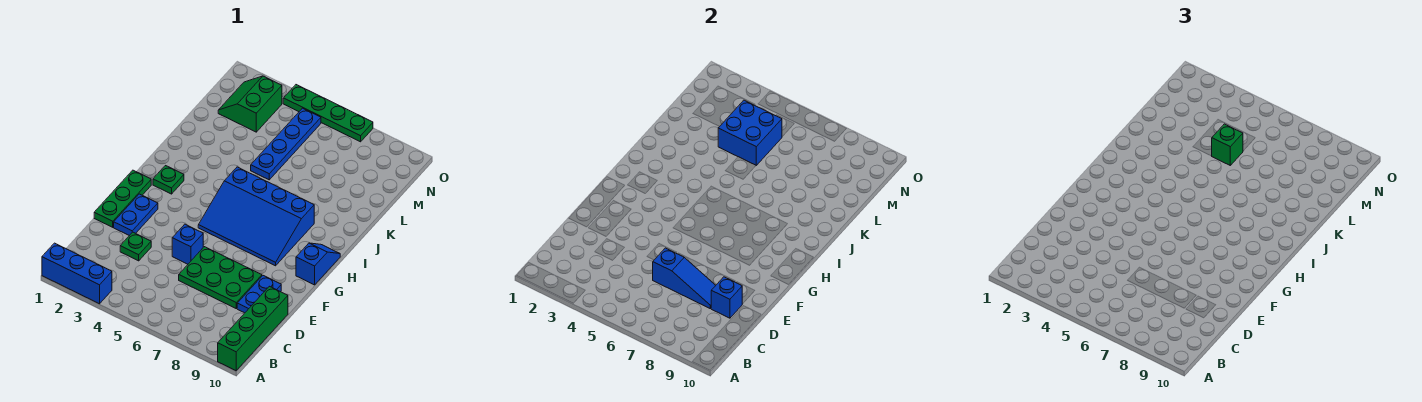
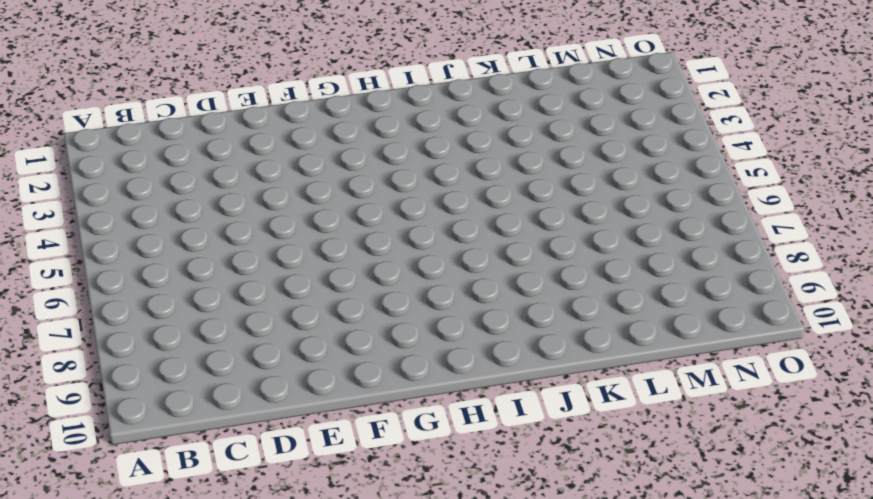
none -> blue 1x3 brick [42,243,112,304]
none -> green 1x4 brick [218,286,288,371]
none -> green 1x1 plate [120,232,151,261]

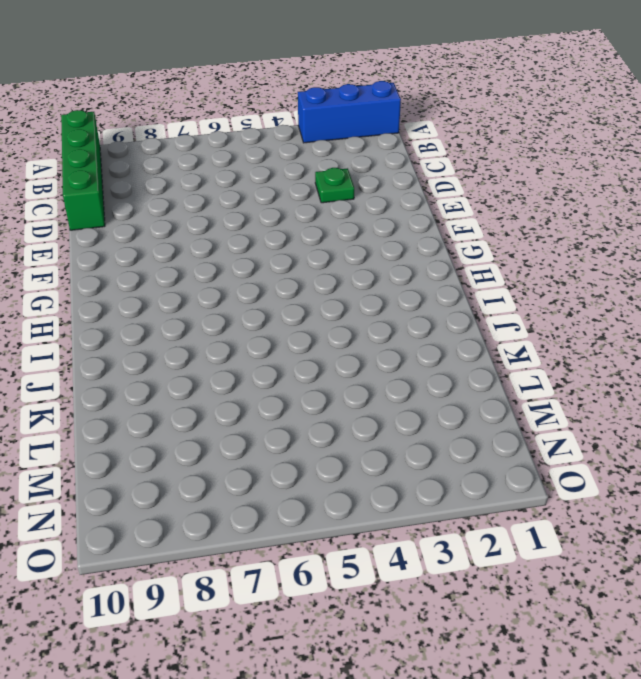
none -> green 2x3 plate [179,247,262,308]
none -> blue 1x2 plate [237,276,281,313]
none -> green 1x3 plate [94,170,151,227]

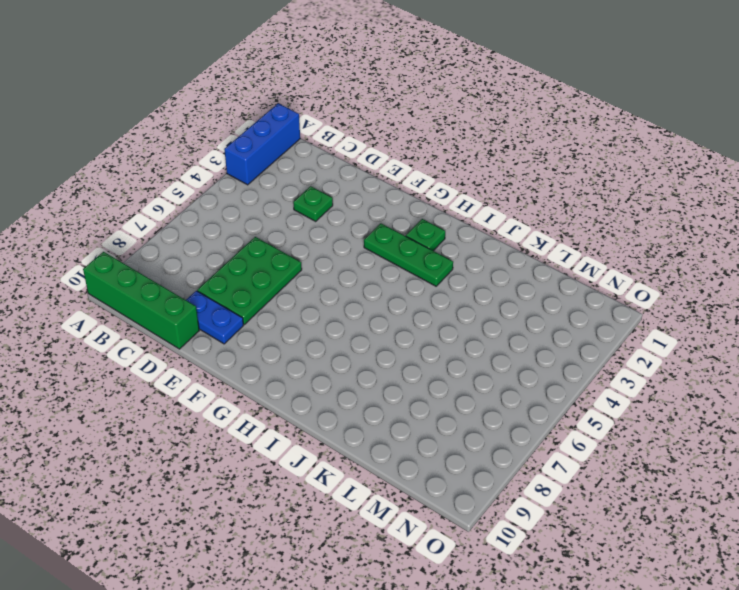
green 1x3 plate [364,223,453,286] -> green 1x3 plate moved to [94,170,151,227]
none -> blue 1x2 plate [114,194,158,236]
none -> blue 1x1 brick [172,224,203,264]
none -> blue 3x4 slope [198,167,314,266]

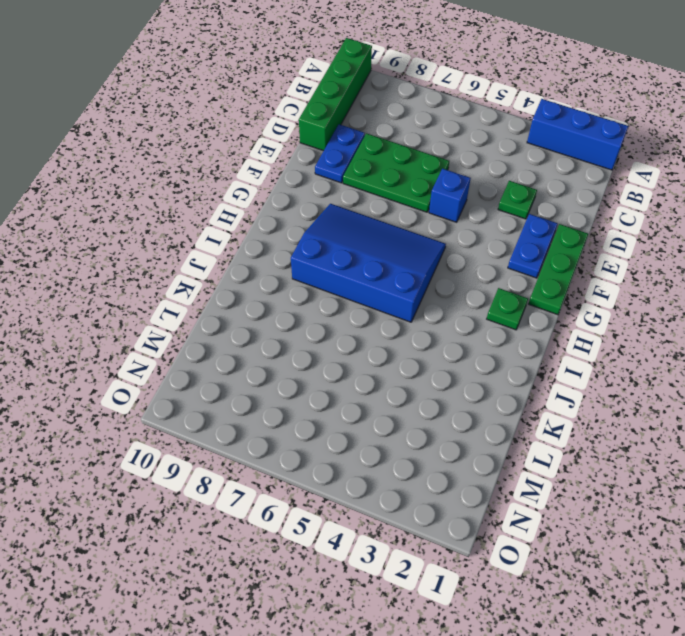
none -> blue 1x2 slope [296,243,340,285]
none -> blue 1x4 plate [251,108,321,180]
none -> green 2x2 slope [218,76,282,132]

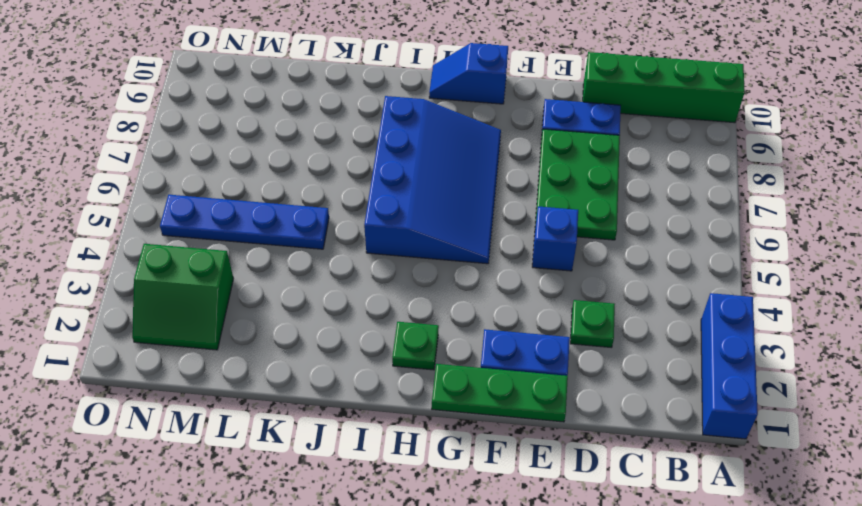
none -> green 1x4 plate [283,85,373,142]
none -> blue 1x3 slope [653,248,716,308]
none -> blue 1x1 brick [711,277,742,318]

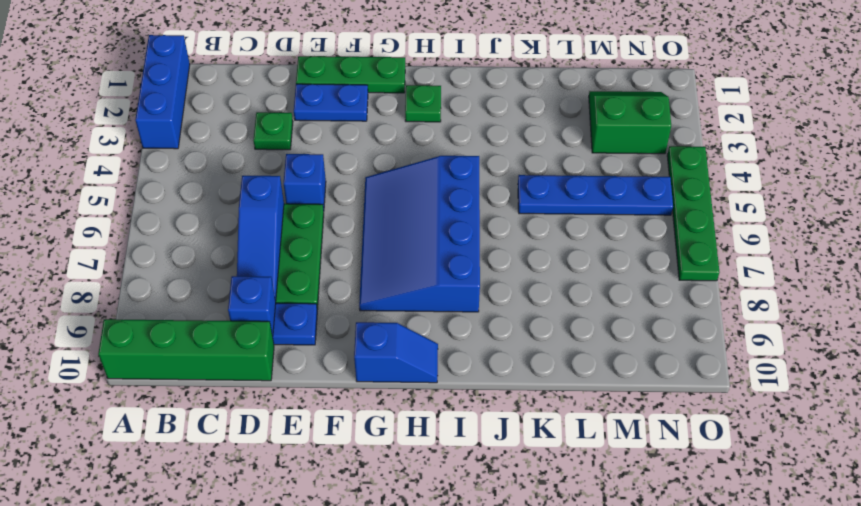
none -> blue 2x2 brick [718,100,782,165]
none -> green 1x1 brick [1212,124,1243,165]

